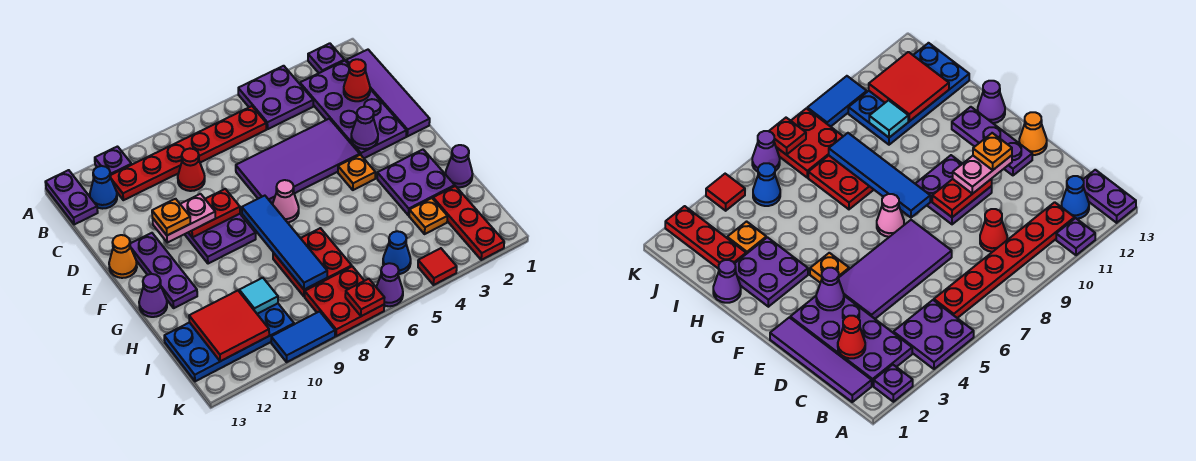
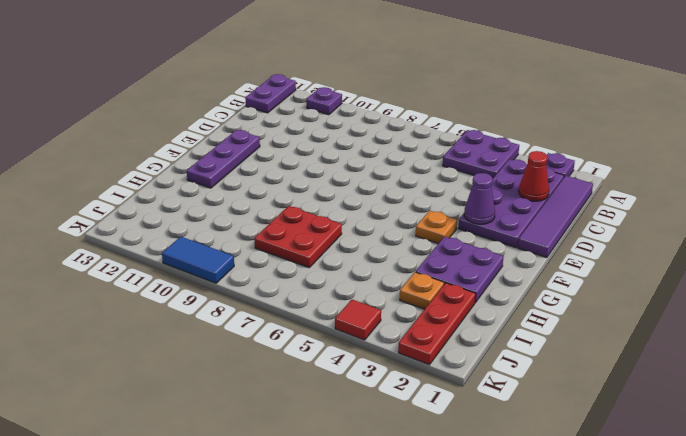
none -> red 1x6 plate [110,106,266,200]
none -> blue 1x1 cone [90,166,117,209]
none -> red 1x1 cone [178,149,205,191]
none -> purple 2x4 tile [236,119,360,204]

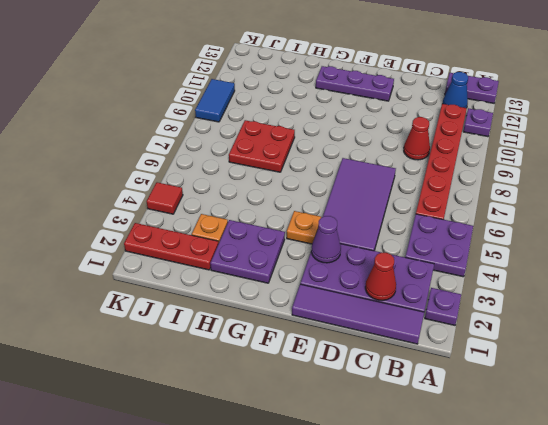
none -> purple 2x2 plate [185,214,256,264]
none -> orange 1x1 cone [109,235,137,278]
none -> pink 1x1 cone [273,180,299,222]
none -> purple 1x1 cone [139,274,167,317]

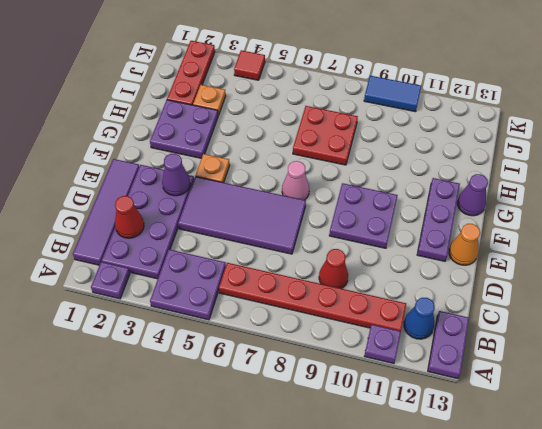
none -> purple 1x1 cone [445,145,473,187]
none -> blue 2x4 plate [164,303,294,381]
none -> blue 1x1 cone [383,231,411,274]
none -> red 2x2 plate [305,266,384,336]

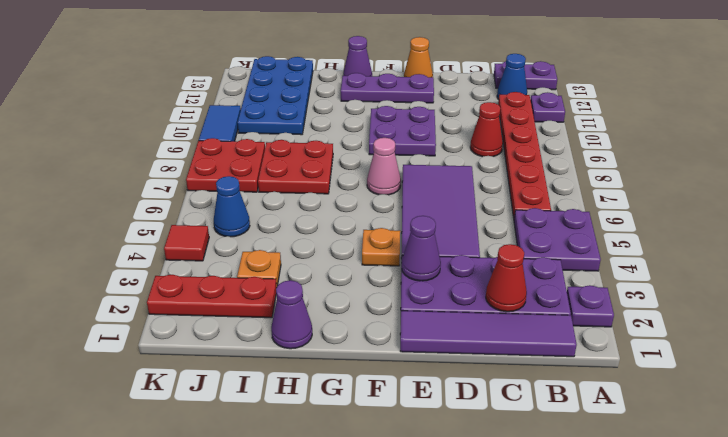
none -> purple 2x2 plate [377,150,455,215]
none -> purple 1x1 cone [376,263,403,306]
none -> red 1x2 plate [188,189,240,237]
none -> blue 1x4 tile [242,196,327,290]

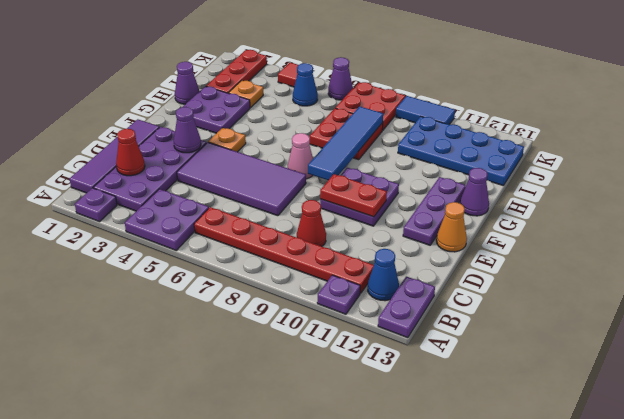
none -> cyan 1x1 tile [239,278,278,314]
none -> red 2x2 tile [189,291,269,361]
none -> red 1x1 plate [345,279,385,316]
none -> pink 1x2 plate [153,194,215,243]

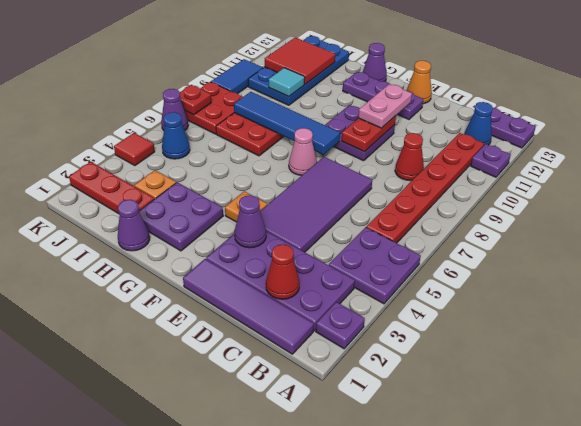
none -> orange 1x1 plate [152,199,191,235]

